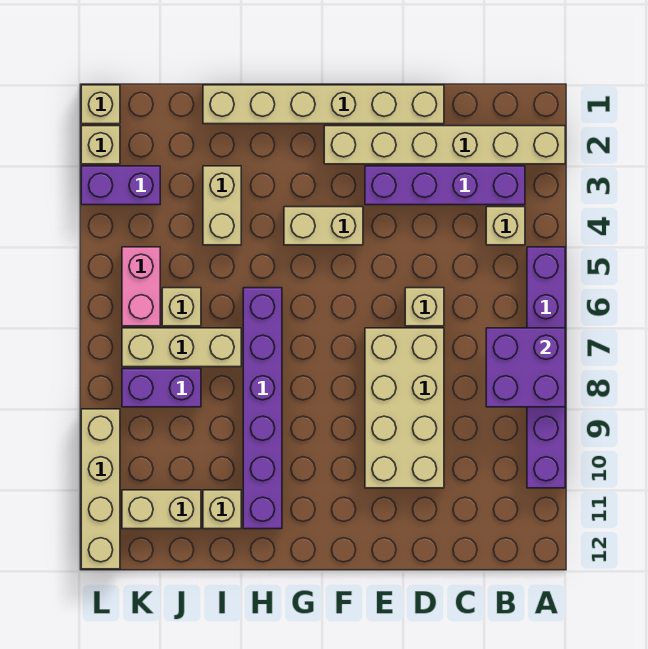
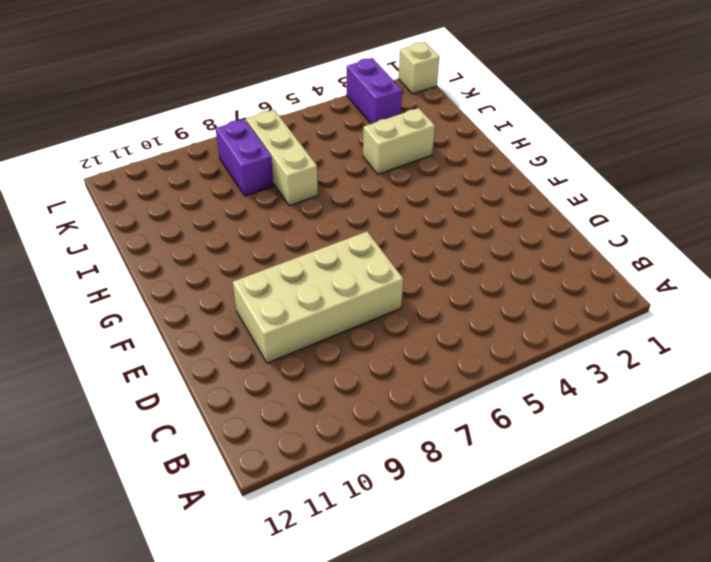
none -> tan 1x6 brick [324,126,565,164]
none -> purple 1x6 brick [527,247,565,488]
none -> purple 1x4 brick [365,166,525,205]

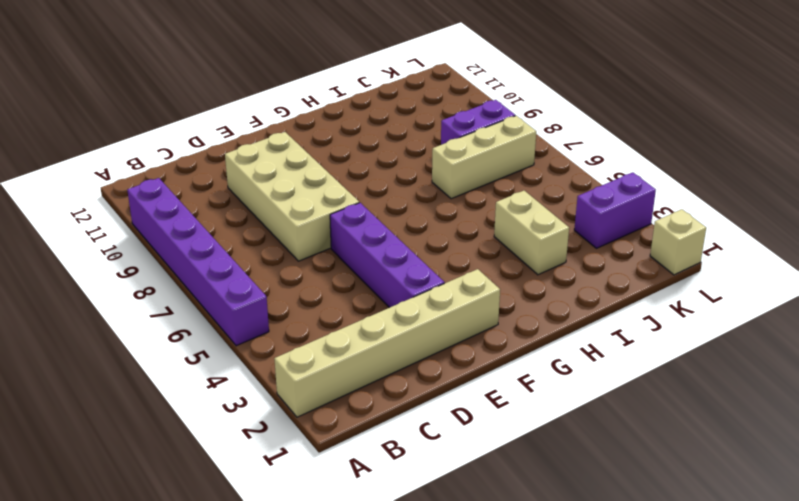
purple 1x4 brick [330,203,445,308] -> purple 1x4 brick turned to [365,166,525,205]
none -> tan 1x1 brick [486,207,525,245]
none -> tan 1x6 brick [203,85,444,124]
none -> tan 1x1 brick [405,288,444,326]

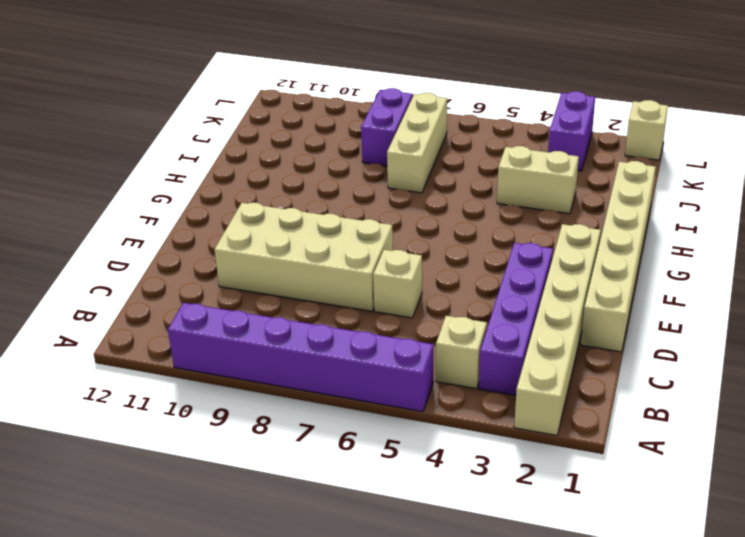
none -> tan 1x2 brick [284,207,363,245]
none -> purple 1x6 brick [243,288,282,529]
none -> tan 1x1 brick [203,490,241,529]

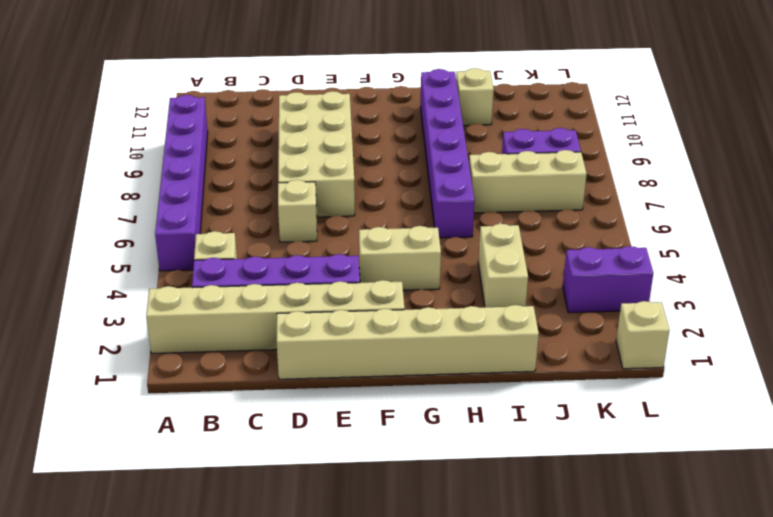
none -> tan 1x1 brick [162,288,201,326]
none -> tan 1x2 brick [122,490,201,529]
none -> pink 1x2 brick [122,247,160,326]

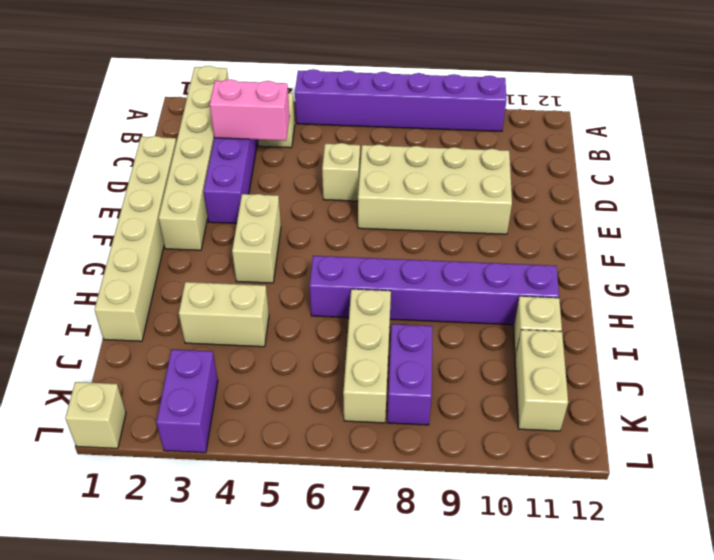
pink 1x2 brick [210,79,290,141] -> pink 1x2 brick moved to [122,247,160,326]
none -> tan 1x1 brick [162,288,201,326]
none -> tan 1x1 brick [81,126,120,164]
none -> tan 1x4 brick [81,409,120,569]

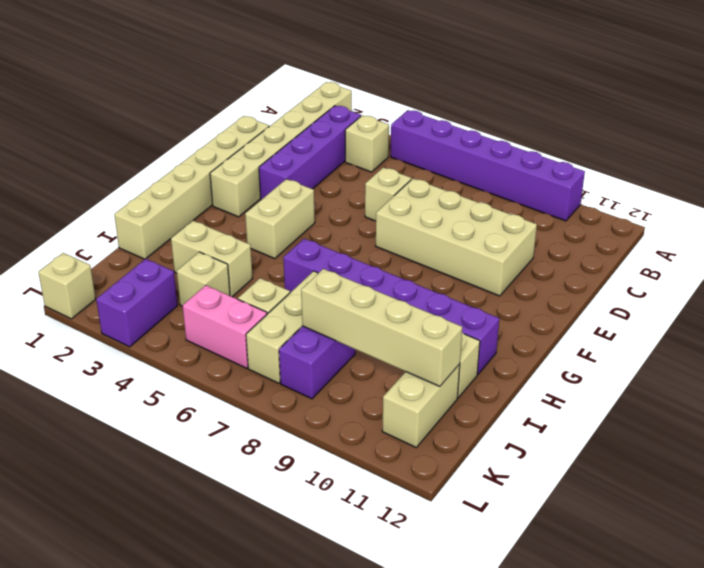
tan 1x1 brick [177,252,230,306] -> tan 1x1 brick moved to [81,126,120,164]
tan 1x4 brick [301,269,462,386] -> tan 1x4 brick moved to [81,409,120,569]
none -> purple 2x2 brick [486,328,565,407]

